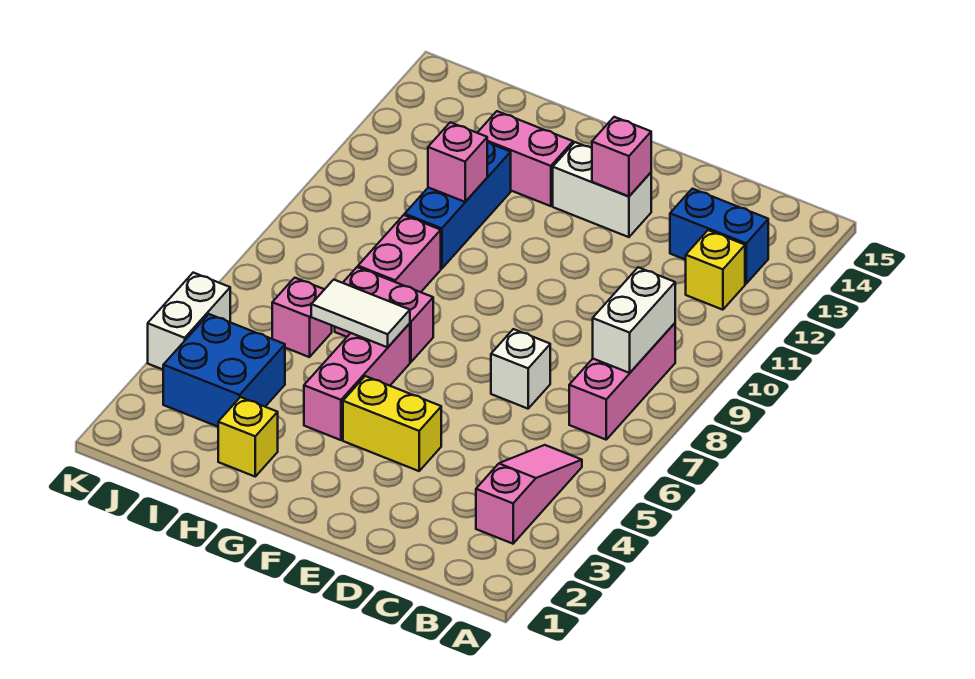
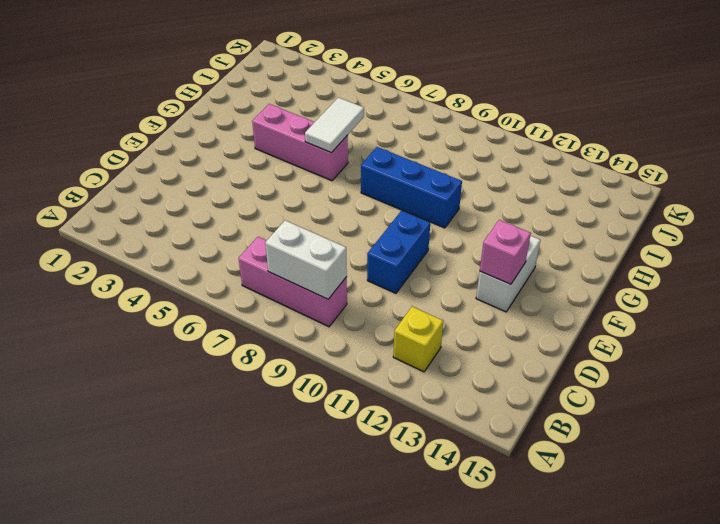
blue 1x2 brick [367,211,430,293] -> blue 1x2 brick moved to [670,189,768,284]
blue 1x3 brick [361,147,462,228] -> blue 1x3 brick moved to [405,142,511,269]
none -> pink 1x3 slope [476,445,582,544]
none -> white 1x1 brick [491,329,550,409]
none -> yellow 1x2 brick [343,376,441,471]

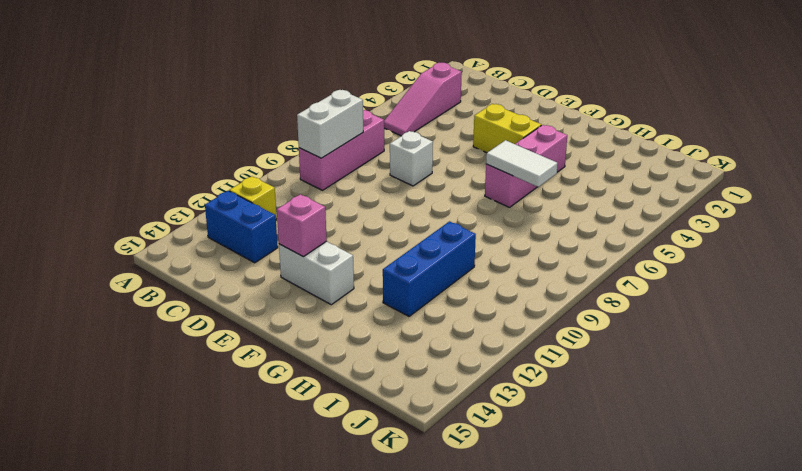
none -> pink 1x2 brick [335,267,433,362]
none -> pink 1x2 brick [477,111,573,206]
none -> yellow 1x1 brick [218,397,278,476]

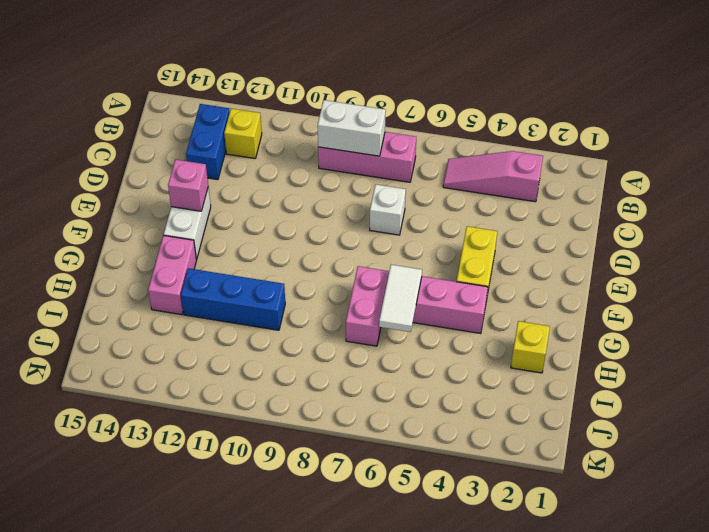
none -> pink 1x2 brick [358,215,441,292]
none -> blue 2x2 brick [163,314,285,427]
none -> pink 1x1 brick [272,278,332,357]

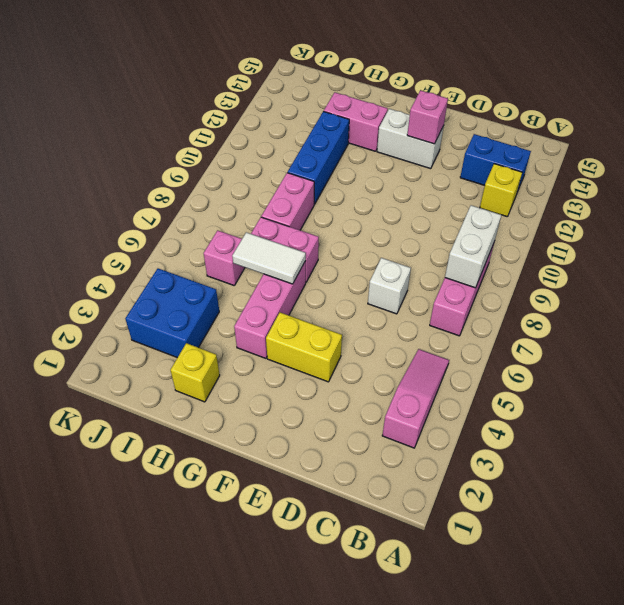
none -> white 1x2 brick [148,273,230,369]
none -> pink 1x1 brick [428,122,487,202]

